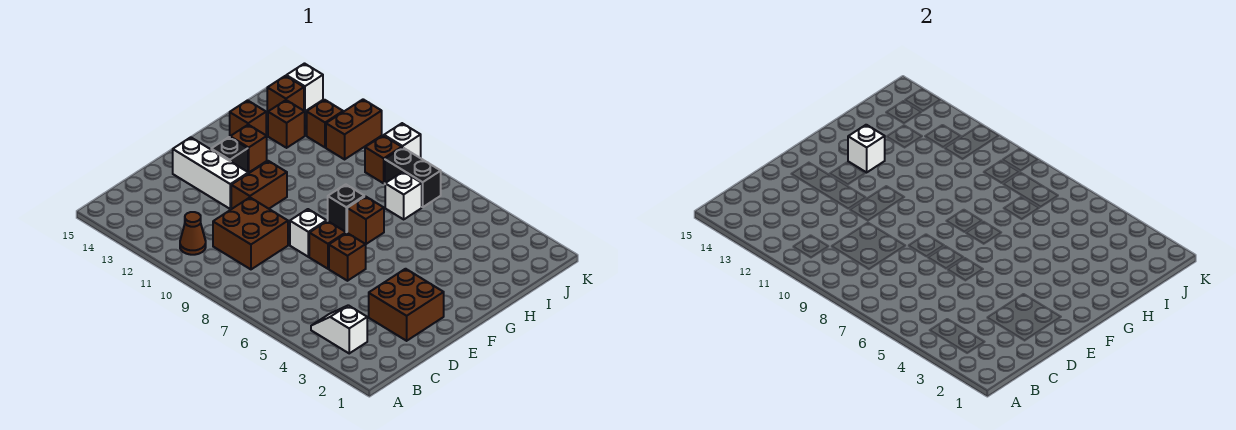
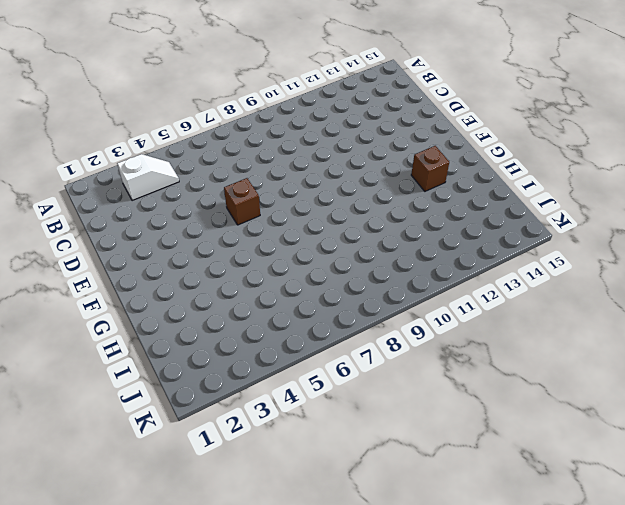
none -> brown 1x1 cone [180,212,206,255]
none -> brown 2x2 brick [213,198,288,269]
none -> brown 2x2 brick [369,269,444,341]

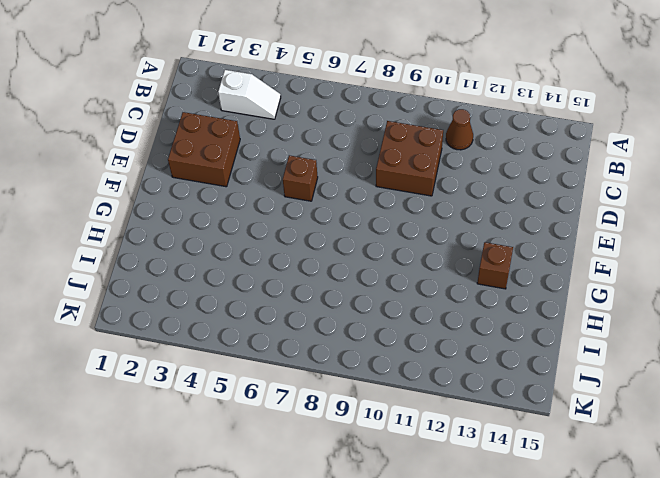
none -> brown 1x1 brick [309,221,346,269]
none -> white 1x1 brick [290,209,327,257]
none -> brown 1x2 brick [231,161,287,209]

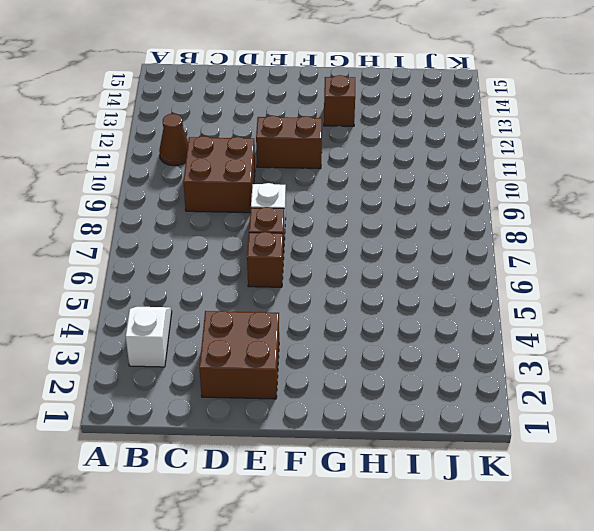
none -> white 1x3 brick [173,137,248,209]
none -> black 1x1 brick [211,137,248,172]
none -> brown 1x1 brick [347,196,384,244]

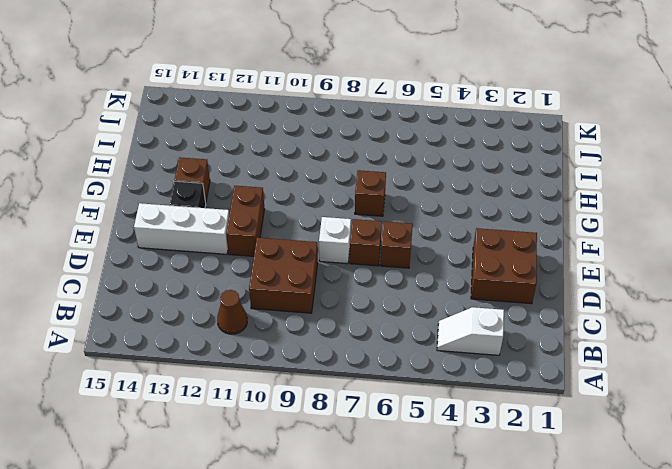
none -> black 1x1 brick [328,184,364,232]
none -> brown 1x1 brick [230,100,266,136]
none -> white 1x1 brick [385,172,422,219]

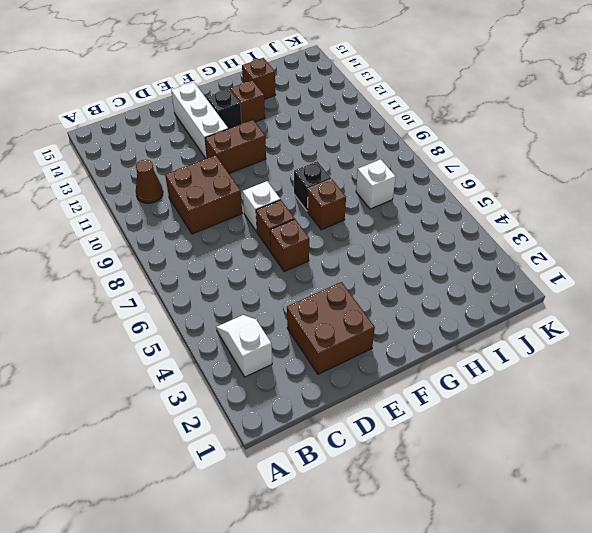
none -> brown 1x1 brick [268,100,305,148]
none -> black 1x2 brick [385,147,441,207]
none -> brown 1x1 brick [365,136,402,183]

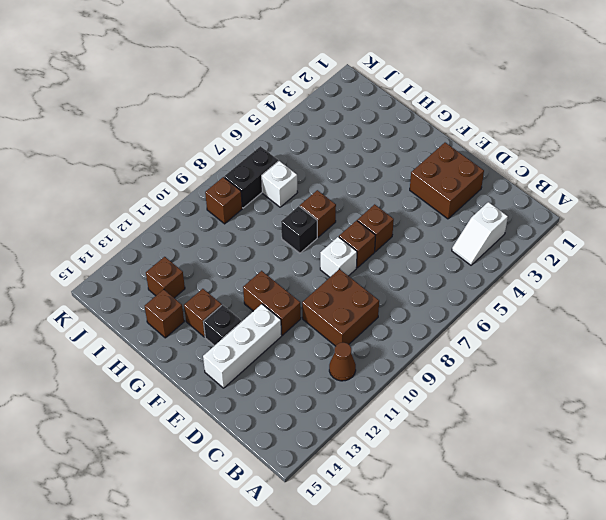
none -> brown 1x2 brick [326,99,382,159]
none -> brown 1x1 brick [307,100,343,147]
none -> brown 1x1 brick [267,76,304,112]

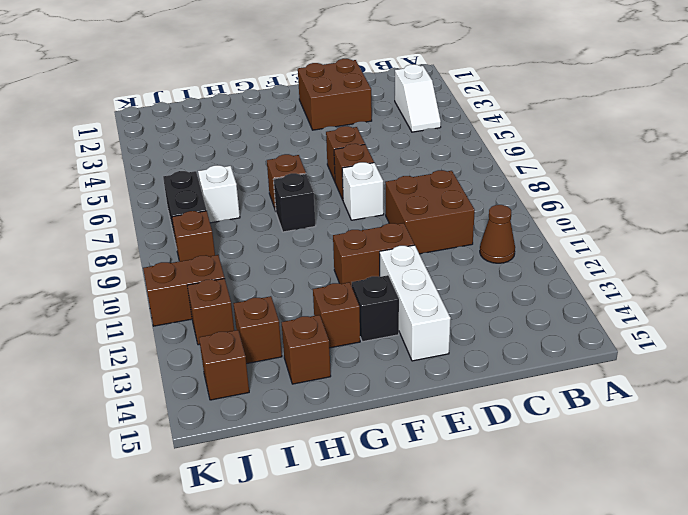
none -> white 1x1 brick [384,123,421,158]
none -> white 1x1 brick [286,64,323,111]
none -> white 1x1 brick [848,125,885,172]

